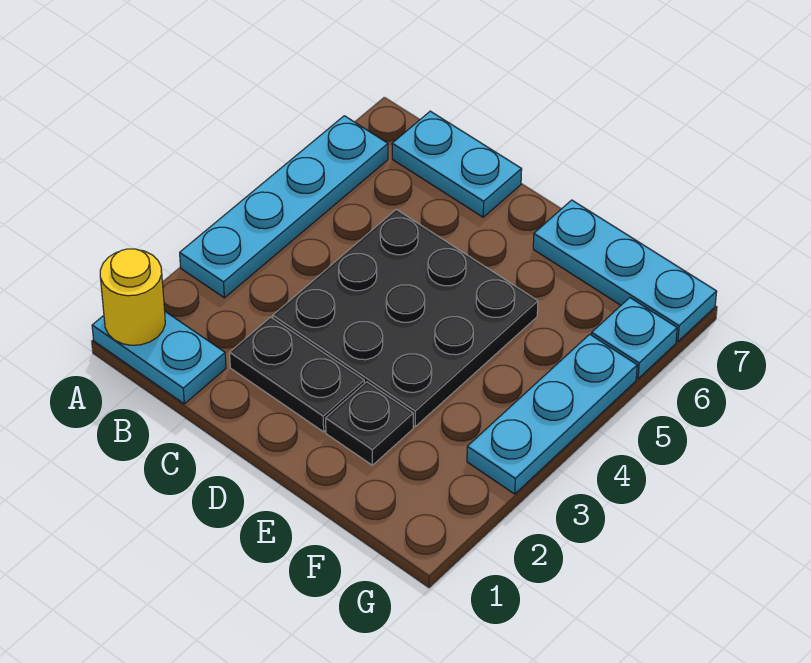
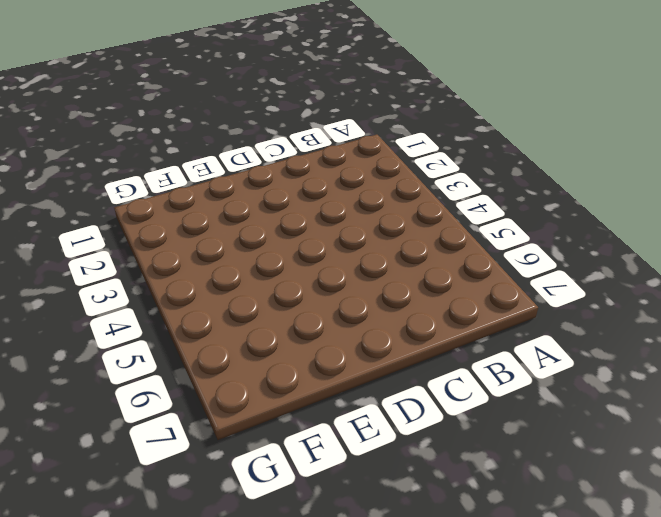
none -> cyan 1x2 plate [92,312,226,404]
none -> cyan 1x4 plate [180,116,388,298]

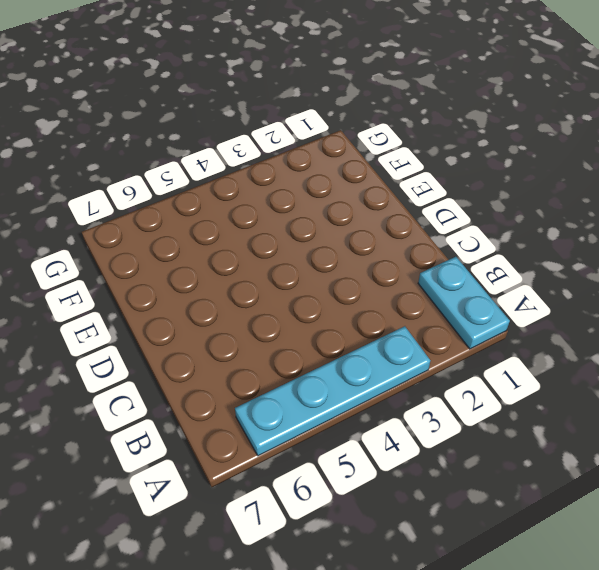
none -> cyan 1x2 plate [392,111,522,217]
none -> black 1x2 plate [230,317,364,432]

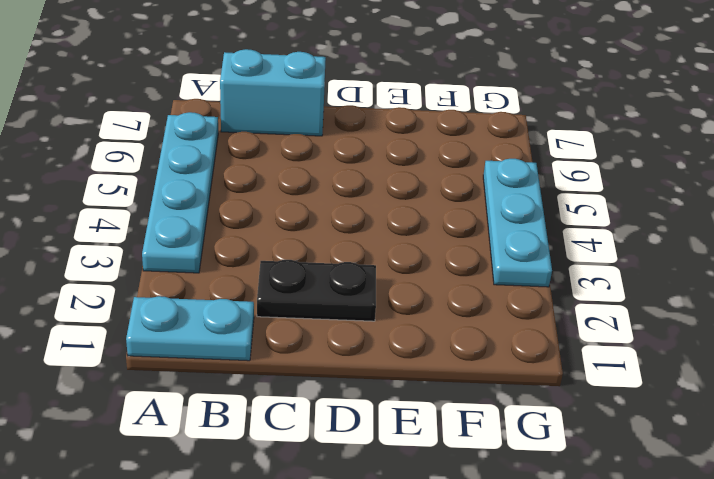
cyan 1x2 brick [220,49,326,136] -> cyan 1x2 plate [392,111,522,217]
none -> black 3x3 plate [273,209,538,427]
none -> black 1x1 plate [326,382,413,465]

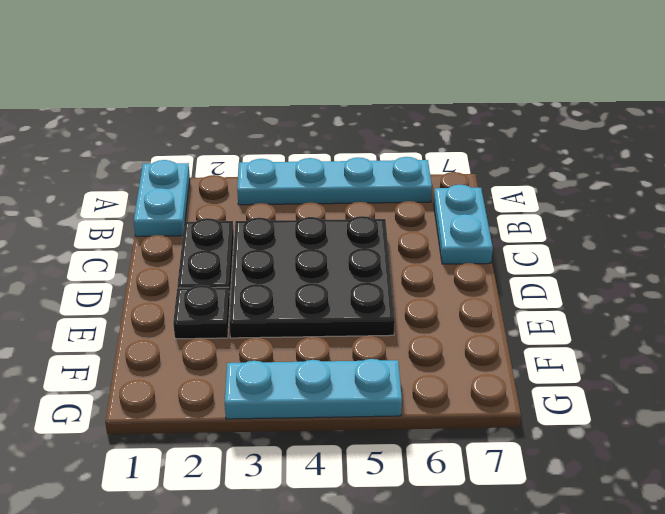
none -> cyan 1x3 plate [533,200,717,342]
none -> cyan 1x1 plate [591,298,677,379]

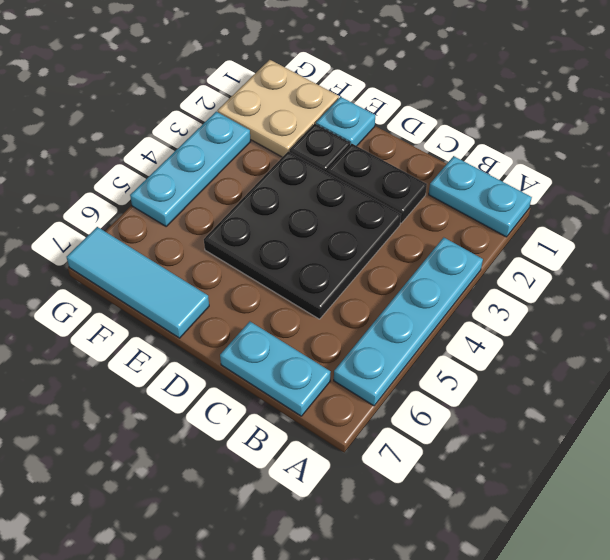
cyan 1x1 plate [316,97,375,146] -> cyan 1x1 plate moved to [591,298,677,379]
cyan 1x3 tile [67,227,209,338] -> cyan 1x3 plate [533,200,717,342]
tan 2x2 plate [217,60,339,157] -> none
none -> yellow 1x1 round brick [100,249,165,345]

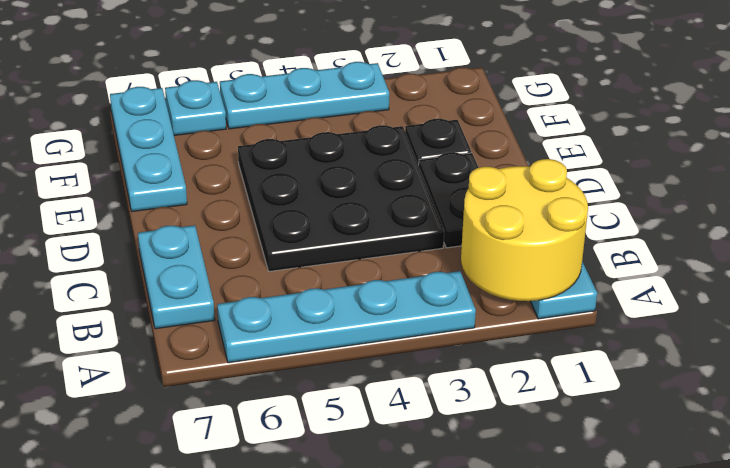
yellow 2x2 round brick [461,159,588,301] -> yellow 1x1 round brick [100,249,165,345]

